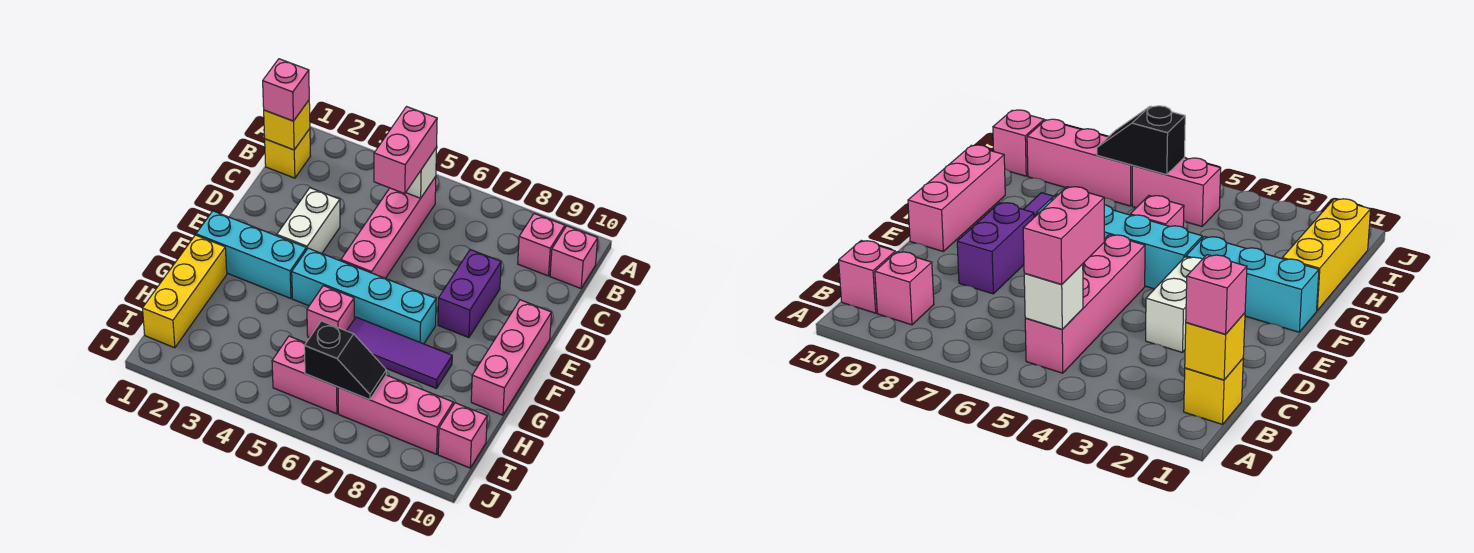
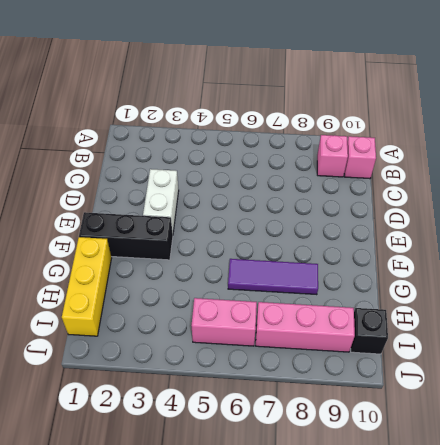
black 1x3 brick [79,212,173,260] -> cyan 1x3 brick [196,211,306,298]
black 1x1 brick [351,308,388,354] -> pink 1x1 brick [438,403,487,468]
none -> yellow 1x1 brick [265,129,310,178]
none -> pink 1x4 brick [341,177,436,278]
none -> purple 1x2 brick [438,250,501,338]

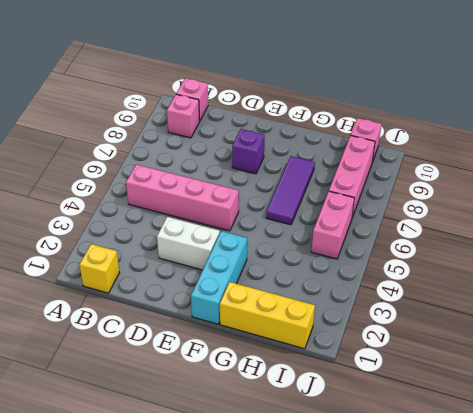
purple 1x1 brick [232,129,265,174] -> purple 1x2 brick [438,250,501,338]
none -> pink 1x3 brick [471,300,551,415]
none -> cyan 1x4 brick [292,248,436,344]
none -> pink 1x1 brick [307,286,354,338]

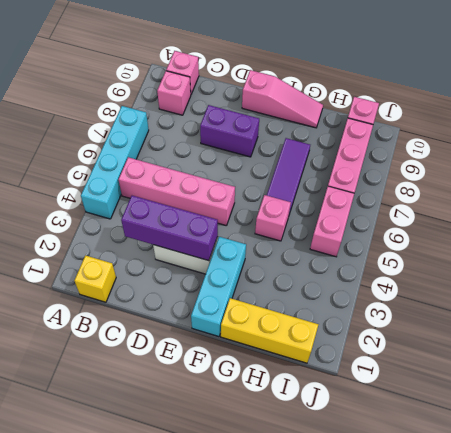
cyan 1x4 brick [81,106,149,219] -> cyan 1x4 brick moved to [292,248,436,344]
purple 1x3 brick [121,196,218,261] -> none
pink 1x3 slope [242,70,323,128] -> pink 1x3 brick [471,300,551,415]
none -> yellow 1x1 brick [264,100,310,150]
none -> white 1x1 brick [406,148,437,198]
none -> black 1x2 slope [304,321,386,400]

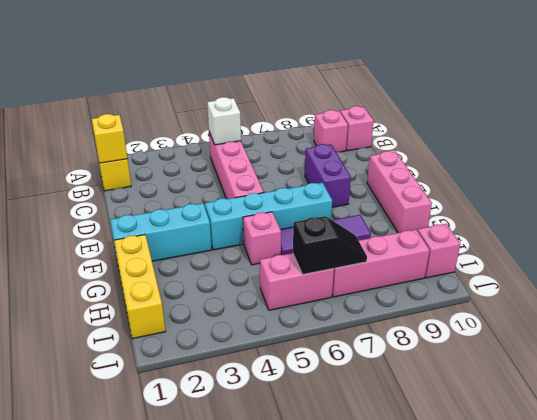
none -> white 1x2 brick [277,188,340,253]
none -> pink 1x1 brick [263,59,309,121]
none -> pink 1x2 brick [374,107,437,194]

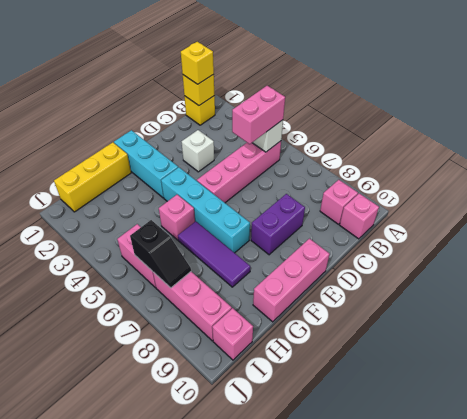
yellow 1x1 brick [181,42,214,84] -> pink 1x1 brick [263,59,309,121]
white 1x1 brick [182,130,214,172] -> white 1x2 brick [277,188,340,253]

